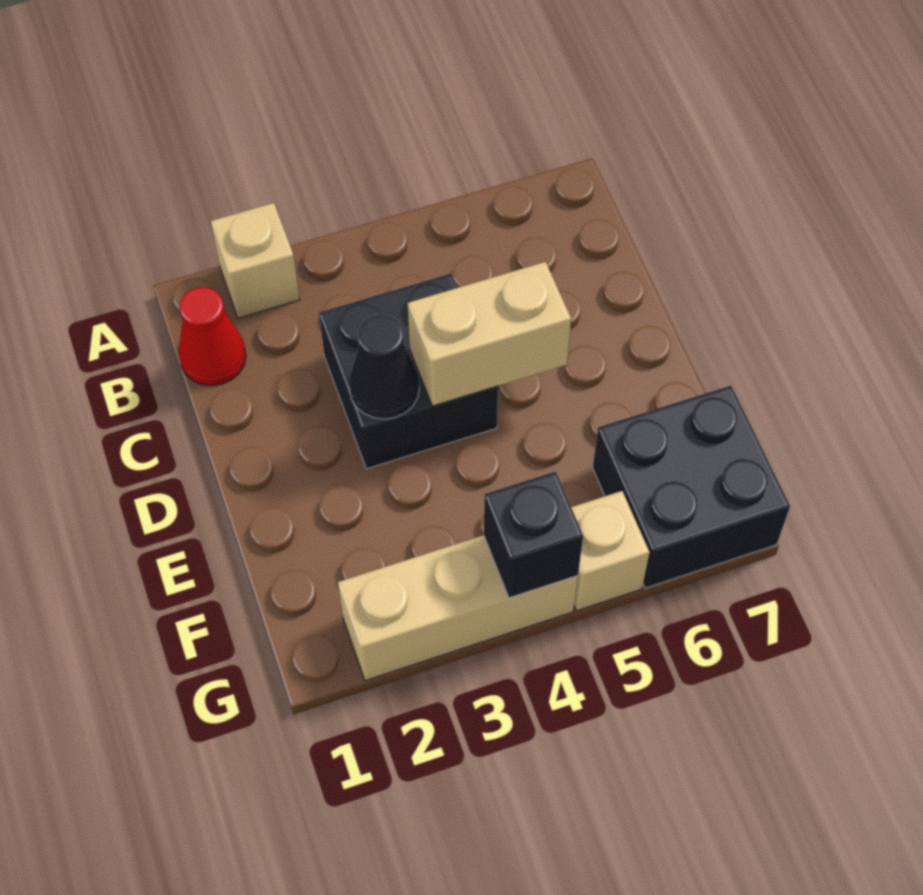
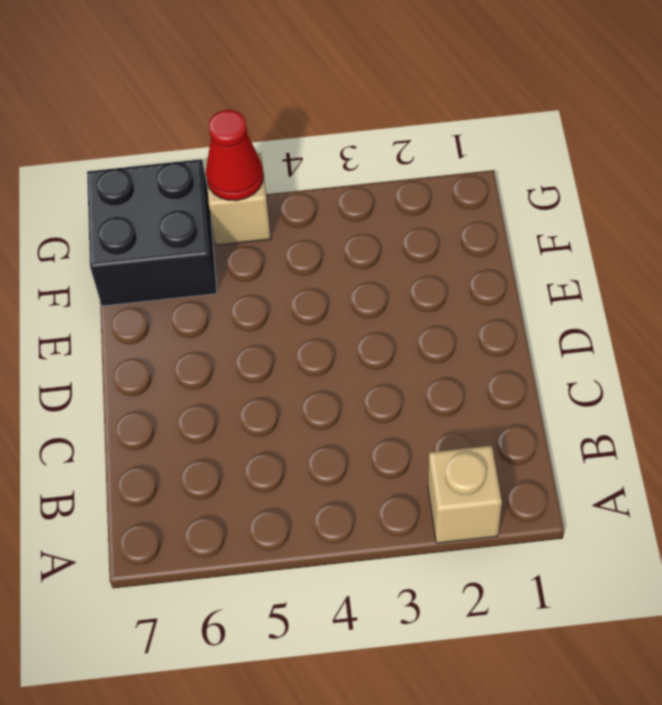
red 1x1 cone [206,110,263,201] -> red 1x1 cone moved to [179,287,246,386]
none -> black 2x2 brick [319,274,498,469]
none -> tan 1x3 brick [338,535,578,681]

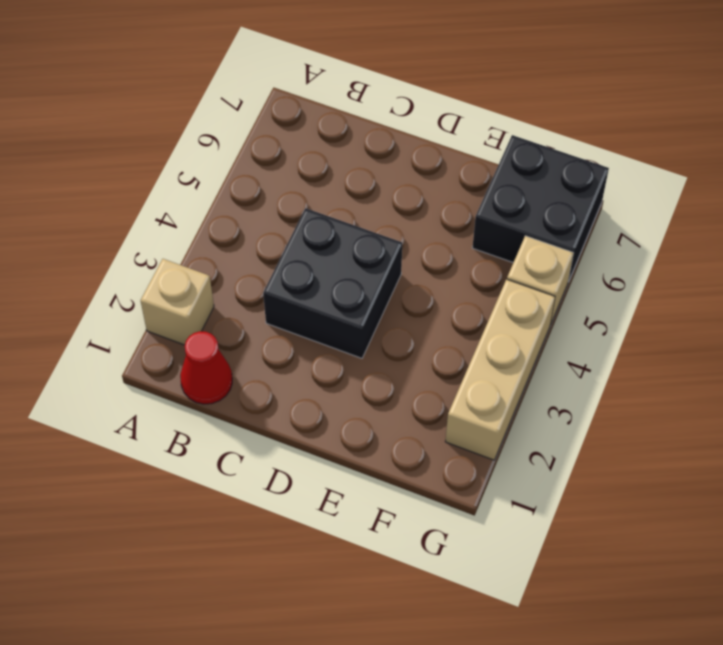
none -> black 1x1 cone [349,315,420,419]
none -> tan 1x2 brick [408,262,571,406]

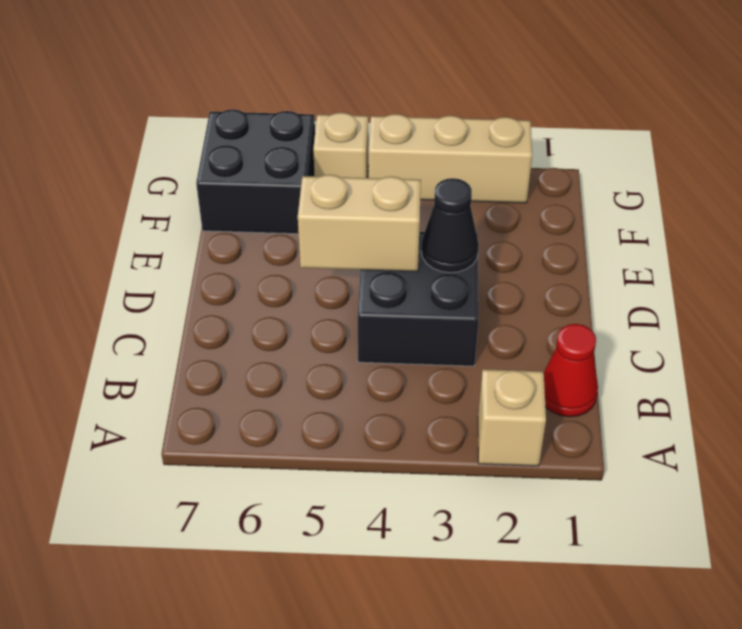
none -> black 1x1 brick [484,471,583,598]

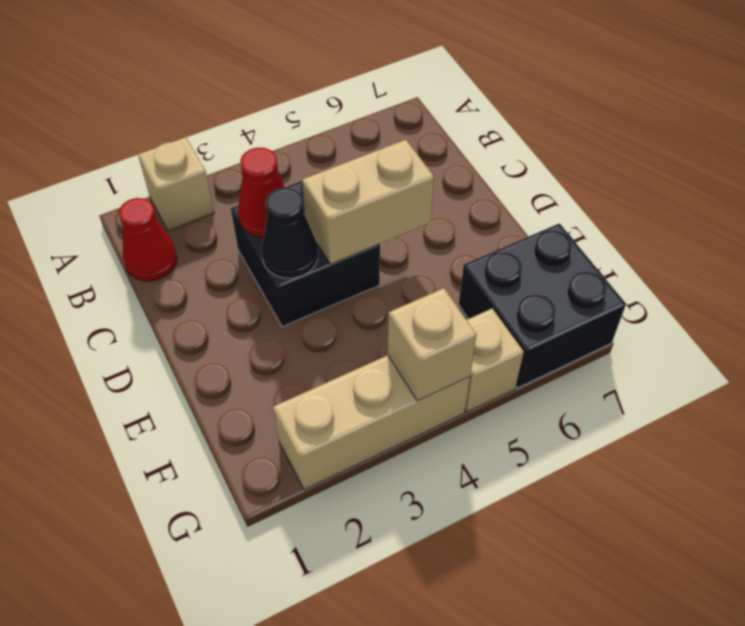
red 1x1 cone [238,148,285,237] -> none
tan 1x1 brick [388,288,477,401] -> black 1x1 brick [484,471,583,598]

